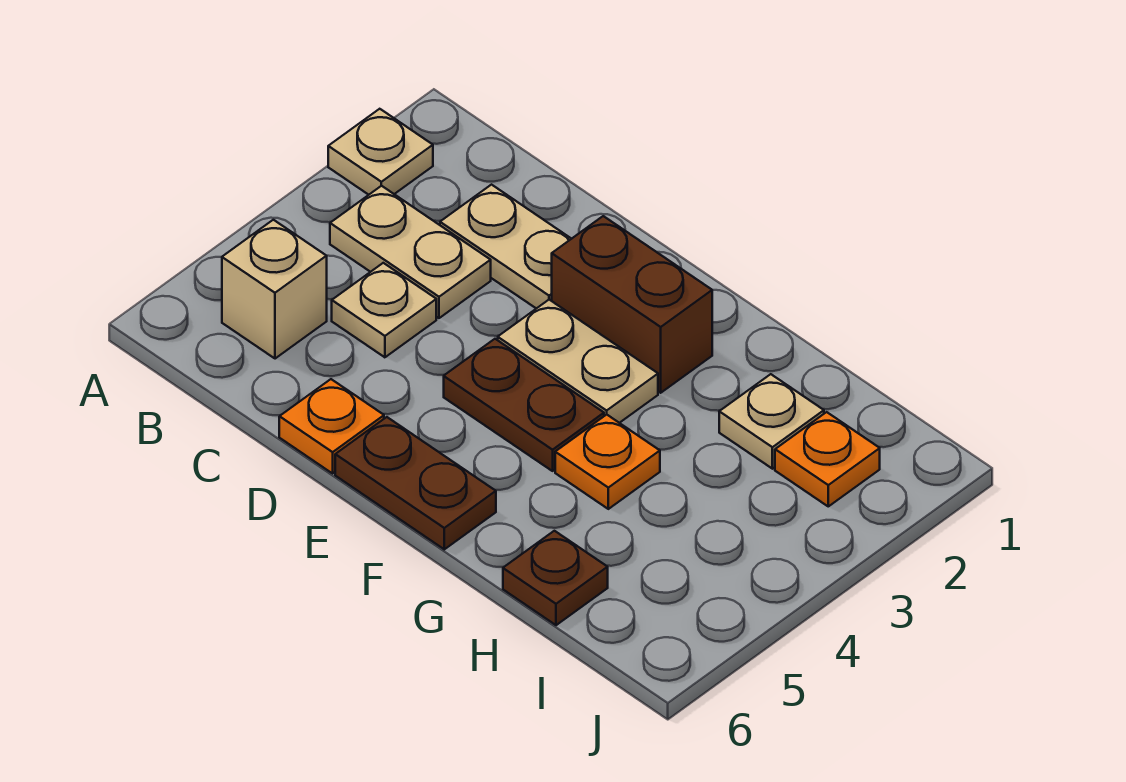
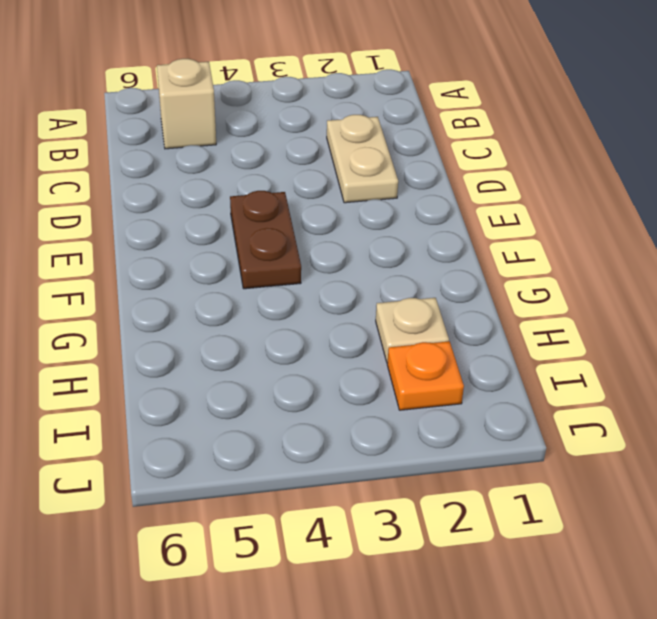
none -> tan 1x1 plate [328,109,433,195]
none -> tan 1x2 plate [330,186,491,318]
none -> tan 1x1 plate [332,263,436,357]

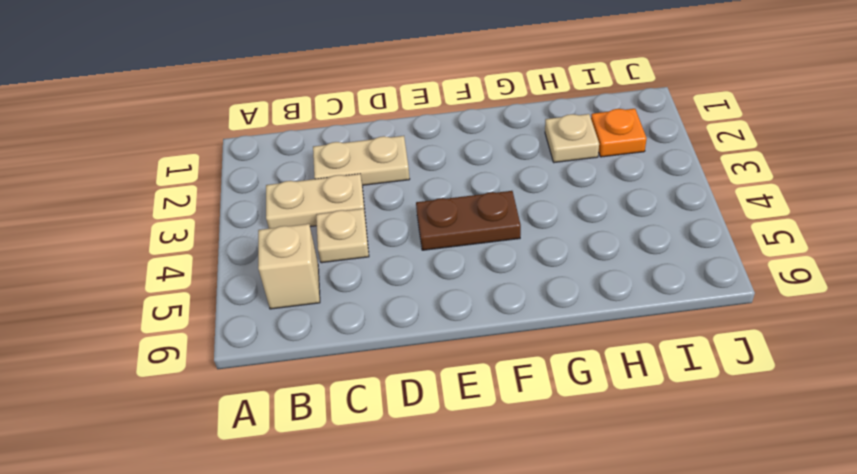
none -> tan 1x1 plate [328,109,433,195]
none -> orange 1x1 plate [279,379,384,473]
none -> brown 1x2 brick [552,216,712,393]

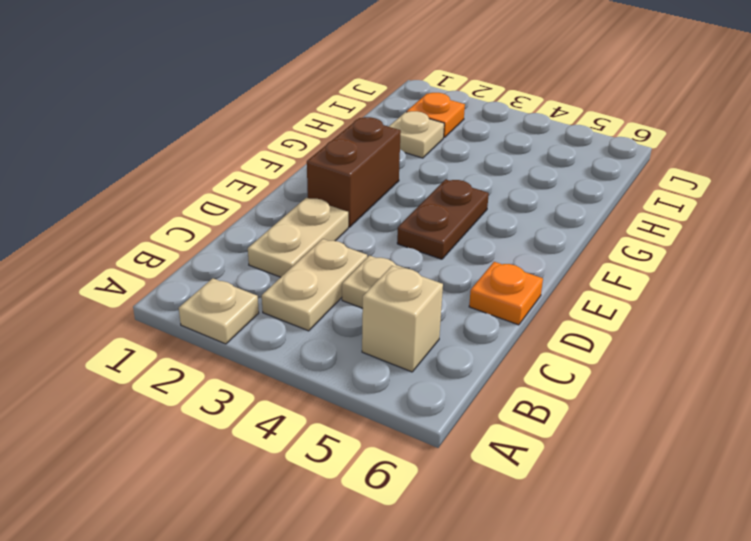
none -> tan 1x2 plate [498,300,658,423]
none -> brown 1x2 plate [335,417,496,549]
none -> orange 1x1 plate [555,415,660,509]

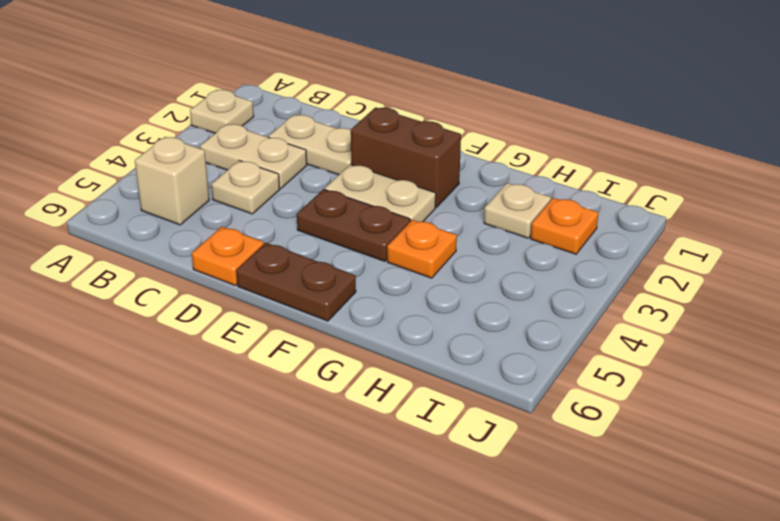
none -> brown 1x1 plate [503,531,608,625]

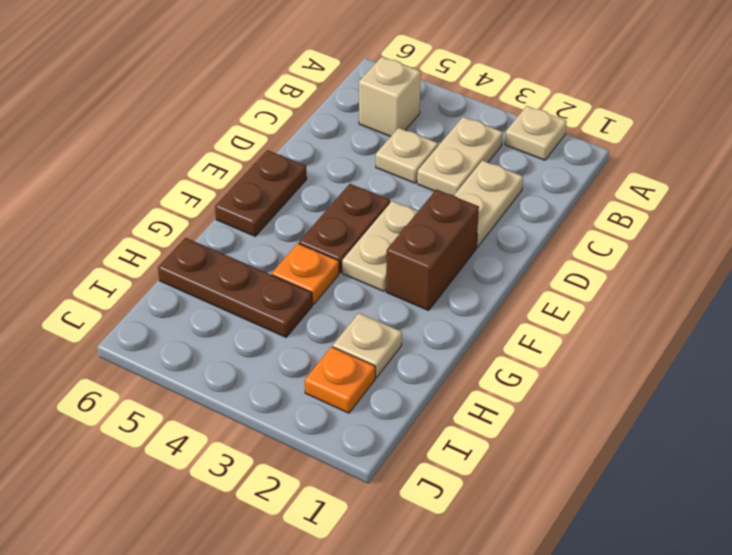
brown 1x3 plate [158,238,312,337] -> brown 1x1 plate [503,531,608,625]
none -> orange 1x1 plate [279,379,384,473]

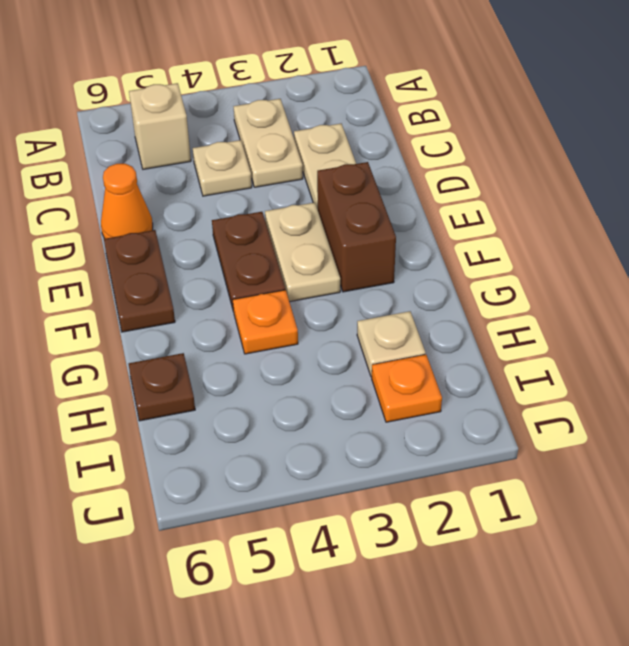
orange 1x1 cone [101,164,153,239] -> orange 1x1 plate [279,379,384,473]
none -> tan 1x1 plate [328,109,433,195]

